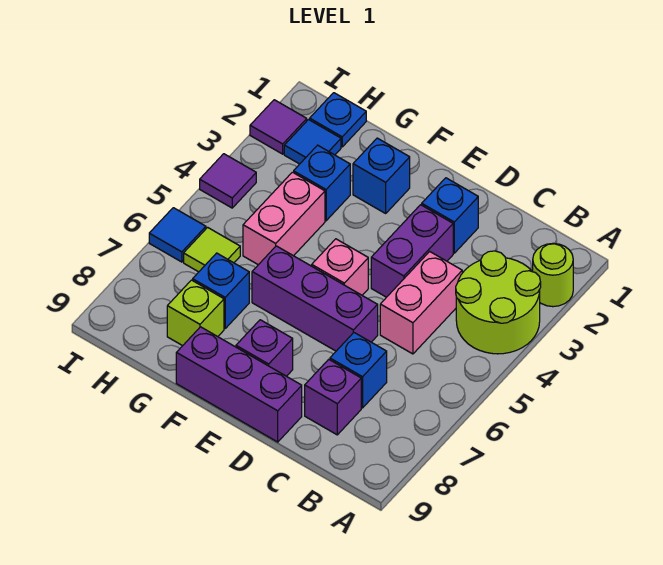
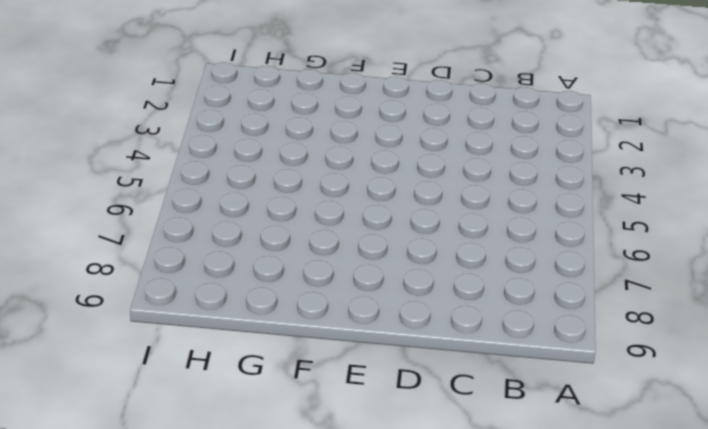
none -> lime 1x1 round brick [533,243,573,307]
none -> lime 2x2 round brick [456,251,541,354]
none -> pink 1x2 brick [380,252,462,354]

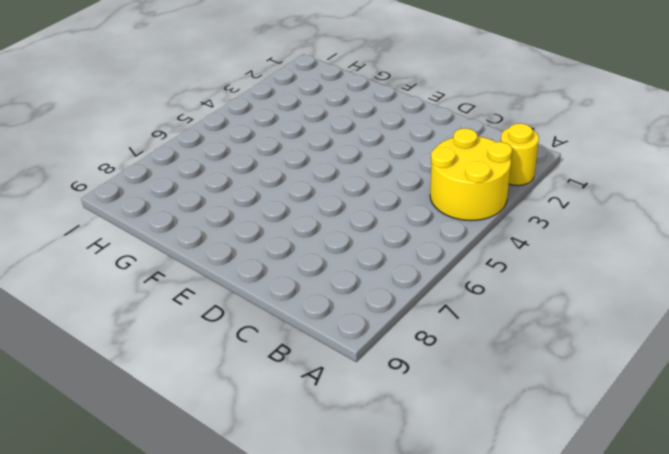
yellow 1x1 round brick [501,123,539,186] -> lime 1x1 round brick [533,243,573,307]
yellow 2x2 round brick [430,128,512,221] -> lime 2x2 round brick [456,251,541,354]
none -> pink 1x2 brick [380,252,462,354]
none -> blue 1x1 brick [330,333,387,408]
none -> purple 1x1 brick [305,359,361,435]

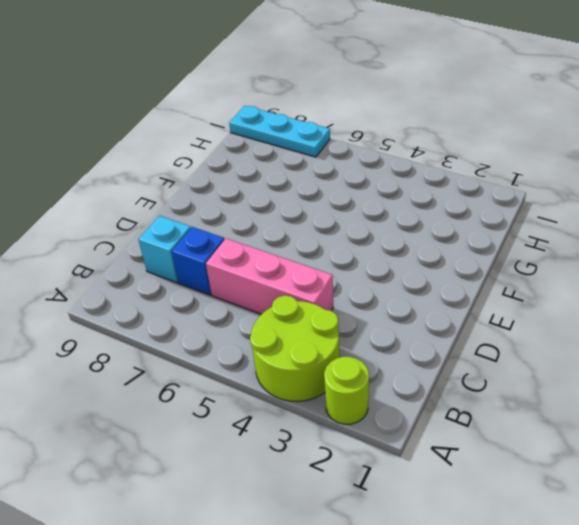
pink 1x3 brick [206,239,333,314] -> pink 1x2 brick [380,252,462,354]
cyan 1x1 brick [138,216,191,283] -> purple 1x1 brick [305,359,361,435]
cyan 1x3 plate [229,106,330,157] -> none
none -> blue 1x1 brick [422,178,478,253]
none -> purple 1x2 brick [371,205,453,297]
none -> purple 1x3 brick [252,246,378,351]

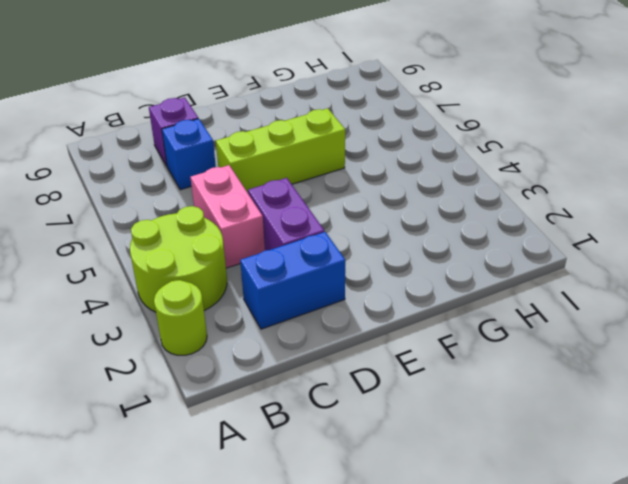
blue 1x2 brick [240,232,345,329] -> blue 1x1 brick [422,178,478,253]
lime 1x3 brick [216,108,345,193] -> purple 1x3 brick [252,246,378,351]
none -> purple 1x3 brick [176,327,302,442]
none -> pink 1x1 brick [312,239,368,295]
none -> purple 1x1 brick [236,320,293,376]

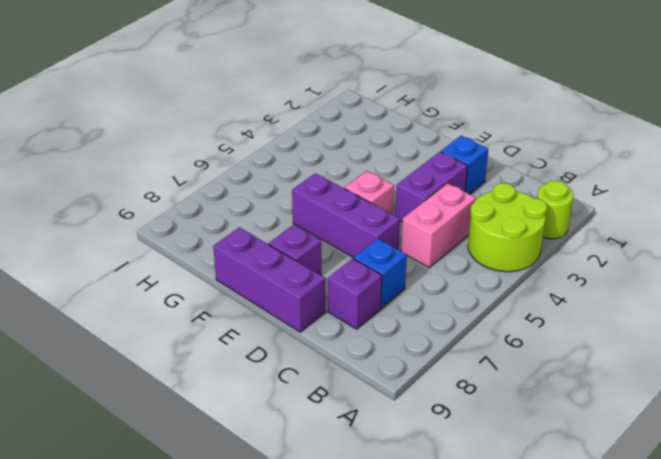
none -> blue 1x1 brick [353,138,410,213]
none -> blue 1x1 brick [294,145,350,221]
none -> pink 1x2 brick [243,172,325,265]

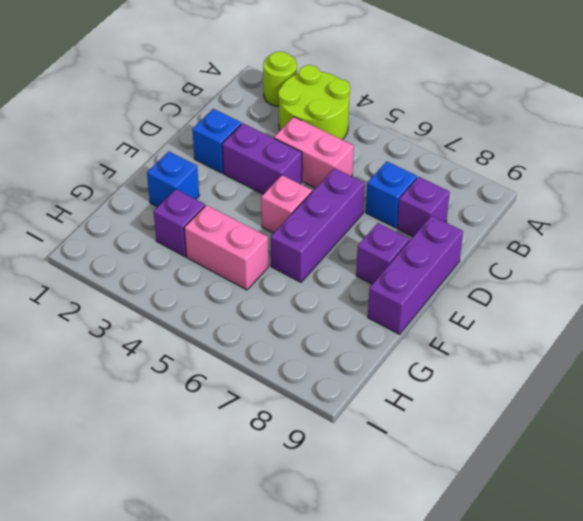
purple 1x1 brick [154,189,205,257] -> blue 1x1 brick [294,145,350,221]
none -> blue 1x1 brick [193,253,249,328]
none -> lime 1x1 brick [167,280,224,346]
none -> blue 1x1 plate [310,93,366,147]

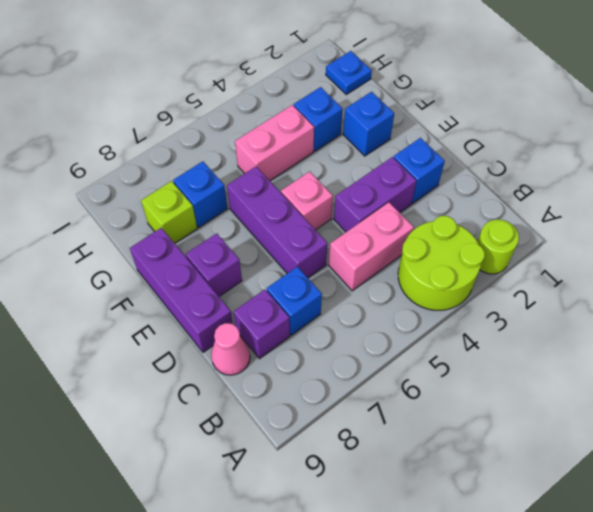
pink 1x1 cone [211,323,250,375] -> none
none -> blue 1x1 tile [284,120,341,164]
none -> lime 1x1 tile [184,227,240,272]
none -> purple 1x1 tile [250,100,307,154]

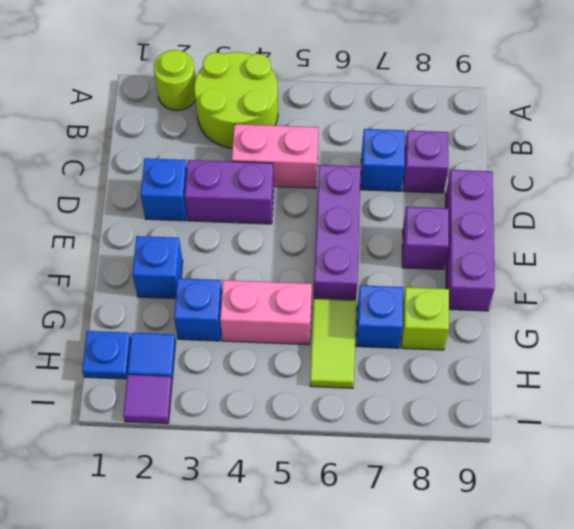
lime 1x2 tile [310,299,356,388] -> lime 1x1 tile [184,227,240,272]
none -> pink 1x1 brick [312,239,368,295]
none -> purple 1x1 tile [200,154,256,208]
none -> blue 1x1 tile [149,208,206,262]

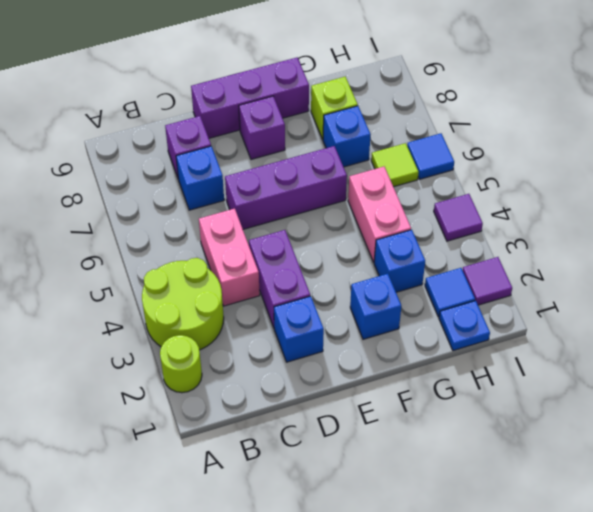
none -> pink 1x1 brick [312,239,368,295]

